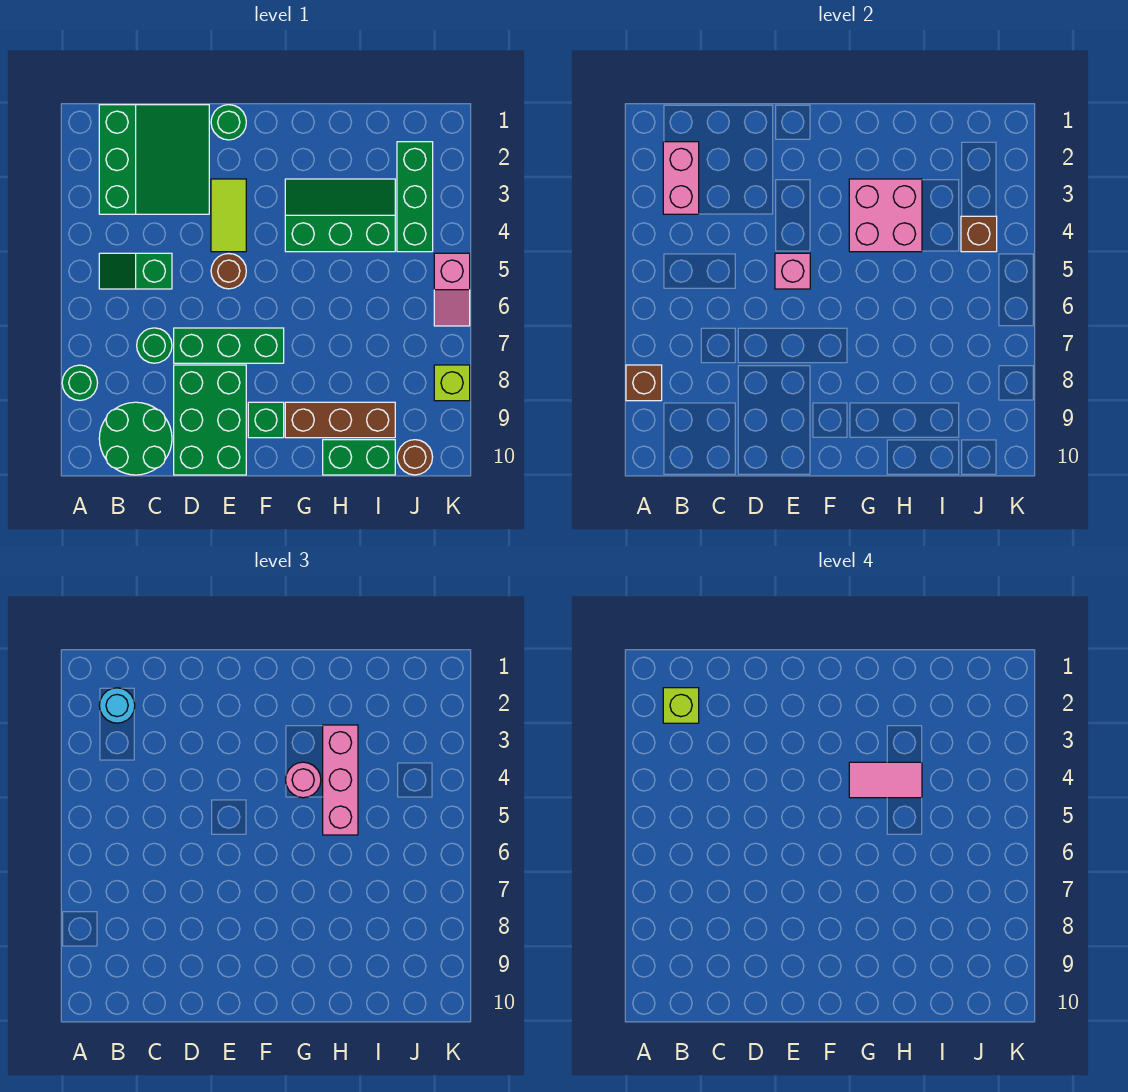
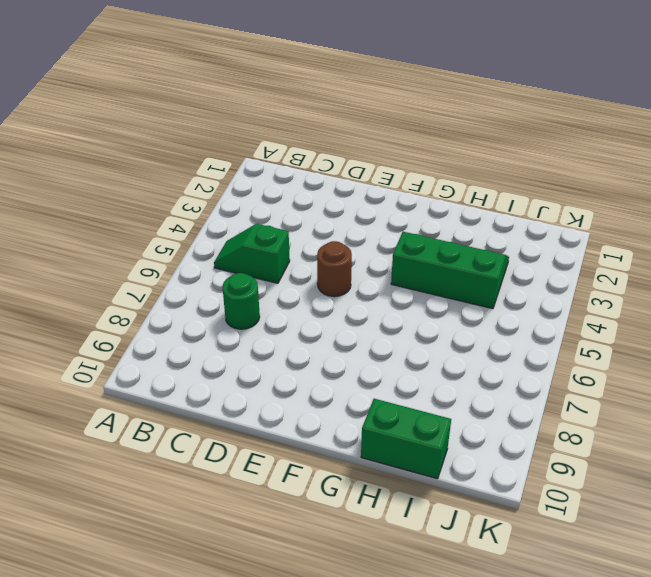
none -> green 1x1 round brick [62,365,98,400]
none -> green 3x3 slope [99,105,209,214]
none -> green 2x2 round brick [99,402,172,475]

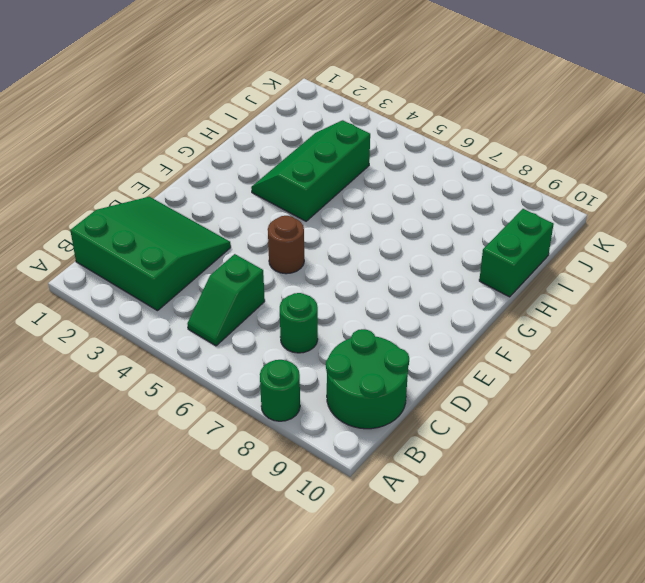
none -> green 1x3 brick [174,328,284,363]
none -> green 2x3 brick [174,365,246,475]
none -> green 1x1 round brick [211,105,246,140]

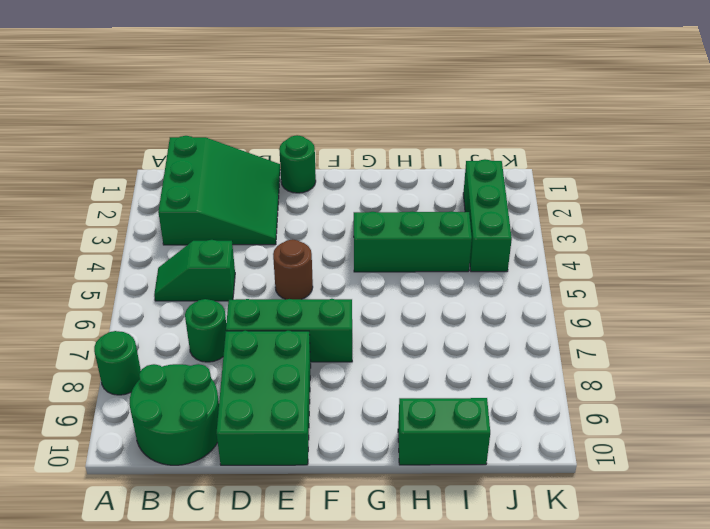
none -> lime 1x2 tile [211,179,246,252]
none -> green 1x1 brick [248,402,284,438]
none -> brown 1x3 brick [285,402,395,438]

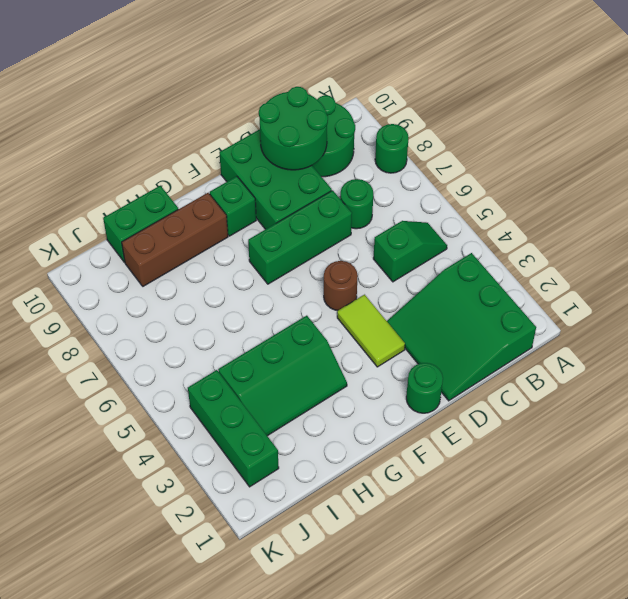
green 2x2 round brick [259,87,328,170] -> none
none -> brown 1x1 round brick [397,440,433,475]
none -> pink 1x2 slope [434,253,470,326]
none -> lime 1x1 brick [434,365,470,401]

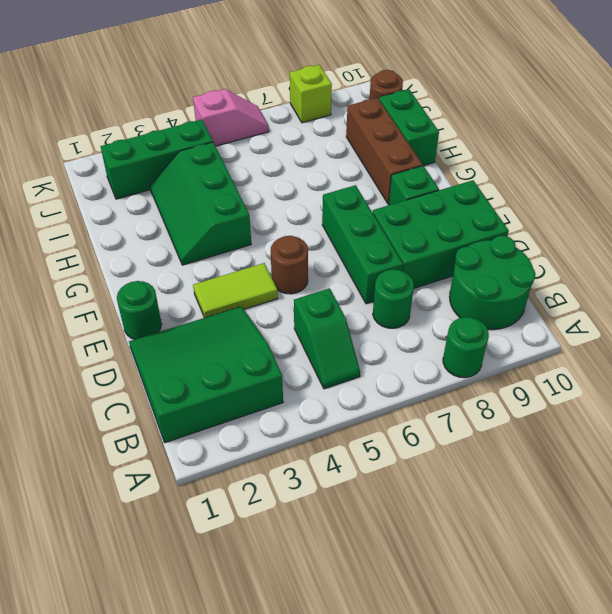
none -> brown 1x1 brick [626,365,662,401]
none -> pink 1x2 brick [663,142,699,214]
none -> pink 1x1 brick [775,253,810,289]

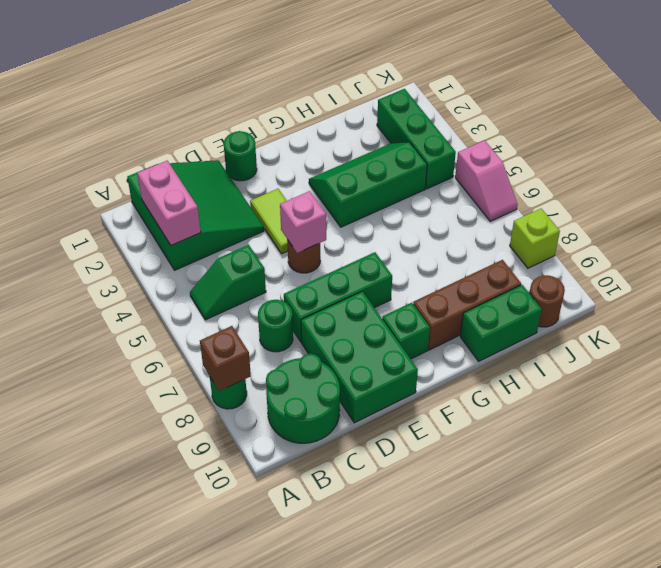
none -> pink 2x2 brick [849,179,922,252]
none -> brown 1x1 brick [961,216,997,252]
none -> cyan 1x1 round brick [99,688,135,723]

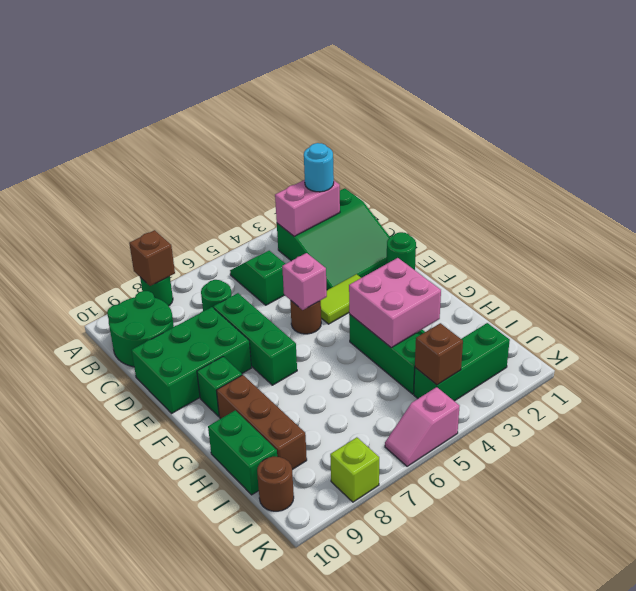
none -> pink 1x1 round brick [286,762,321,798]
none -> pink 1x3 brick [323,725,358,835]
none -> lime 1x1 brick [663,688,699,723]

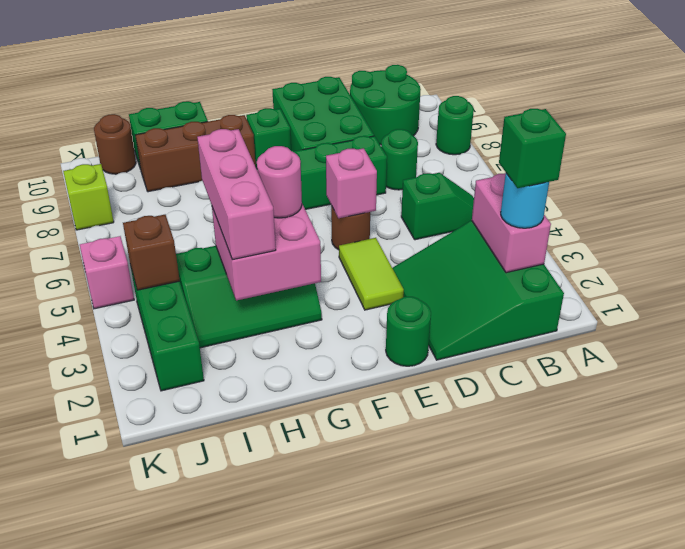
green 1x1 brick [499,109,566,188] -> lime 1x1 brick [663,688,699,723]
none -> brown 1x1 brick [626,365,662,401]
none -> pink 1x2 tile [849,762,922,798]

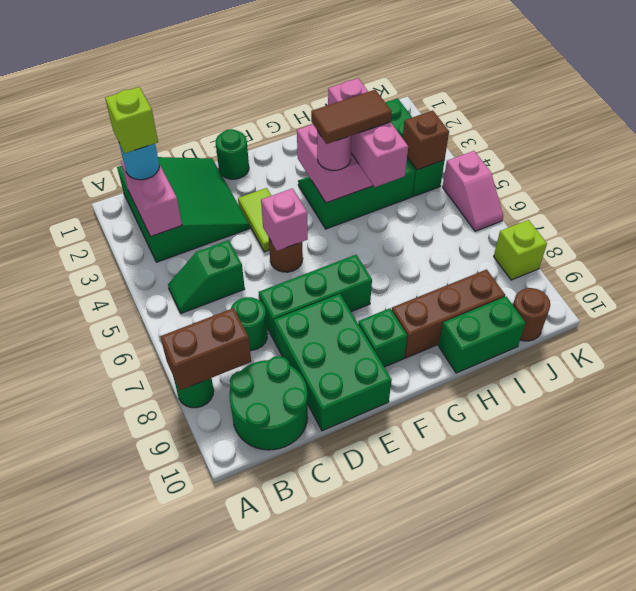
brown 1x2 brick [160,308,251,390] -> brown 1x1 brick [626,365,662,401]
brown 1x2 tile [311,90,392,144] -> pink 1x2 tile [849,762,922,798]

